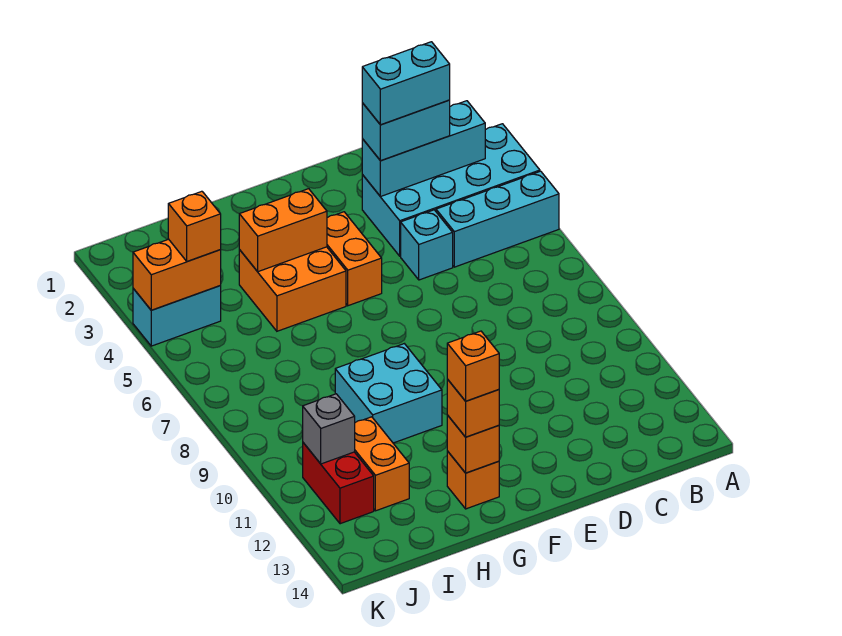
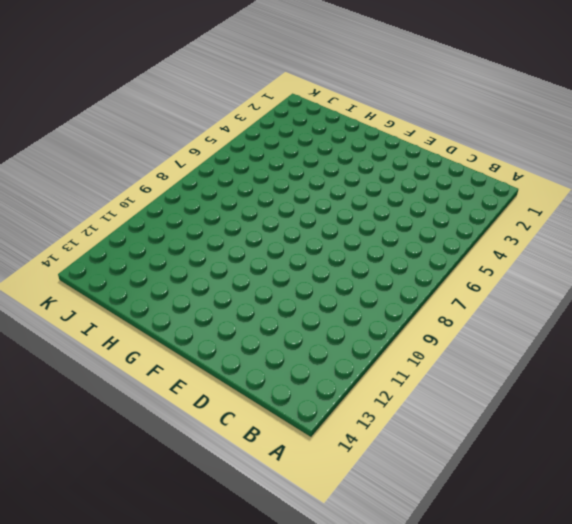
none -> cyan 2x4 brick [362,124,540,256]
none -> cyan 1x3 brick [436,171,559,267]
none -> cyan 1x1 brick [401,210,453,280]

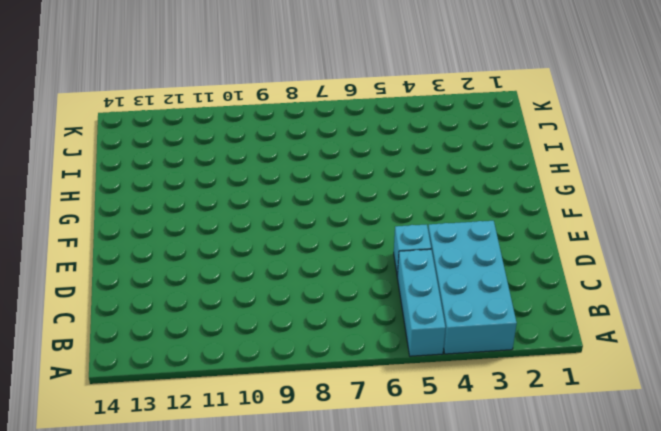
none -> orange 1x2 brick [327,212,382,306]
none -> orange 2x2 brick [239,247,346,331]
none -> cyan 2x2 brick [335,344,442,443]

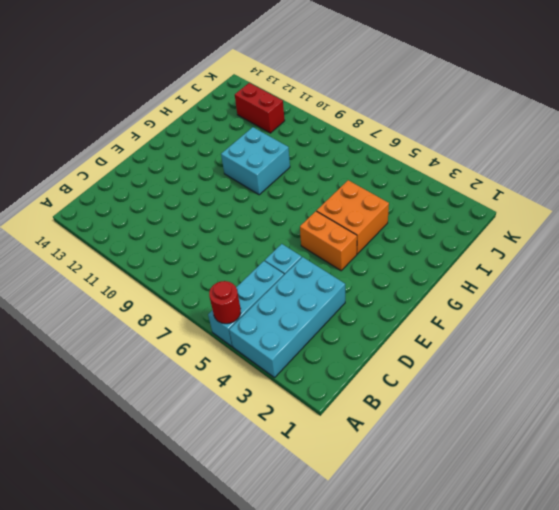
red 1x1 round brick [209,281,241,324] -> none
none -> orange 1x1 brick [447,451,499,509]
none -> orange 1x2 brick [355,417,409,511]
none -> cyan 1x2 brick [133,286,221,346]

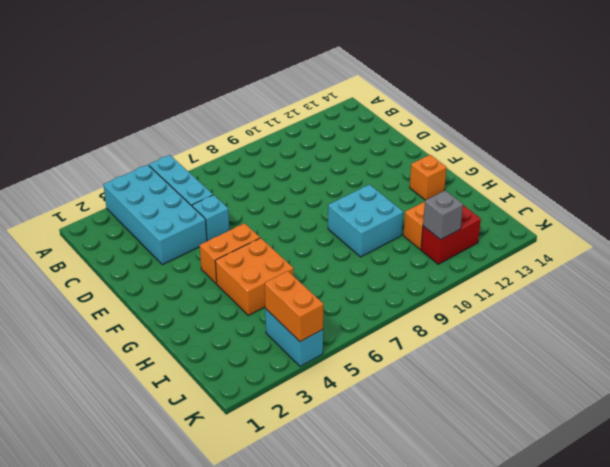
none -> cyan 1x3 brick [362,101,485,197]
none -> orange 1x2 brick [239,189,327,272]
none -> orange 1x1 brick [447,415,499,473]

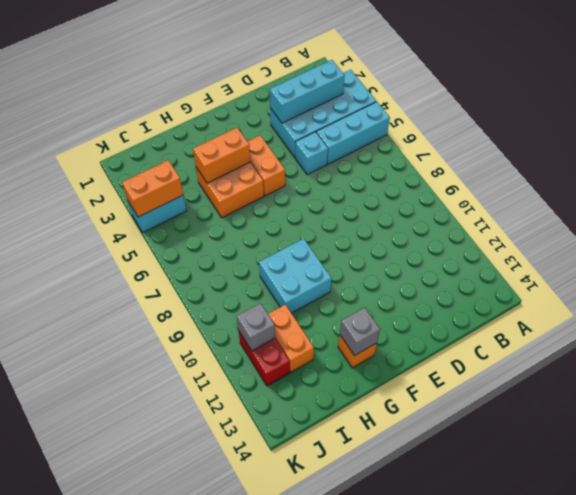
grey 1x1 brick [340,308,380,356] -> orange 1x1 brick [447,415,499,473]
none -> cyan 1x2 brick [362,100,450,161]
none -> orange 1x1 brick [447,379,499,437]
none -> orange 1x1 brick [168,191,221,261]

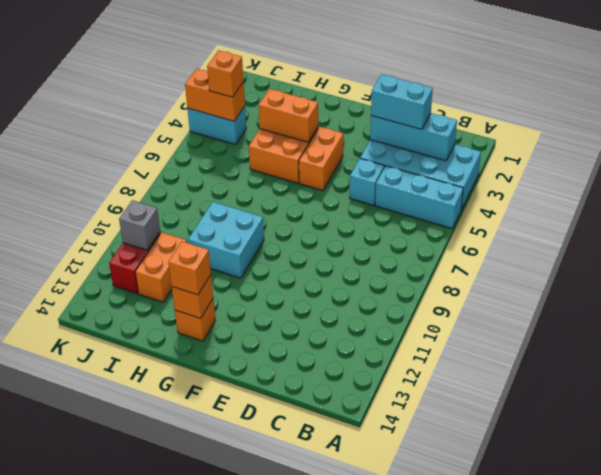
none -> cyan 1x2 brick [362,42,450,125]
none -> orange 1x1 brick [447,331,499,401]

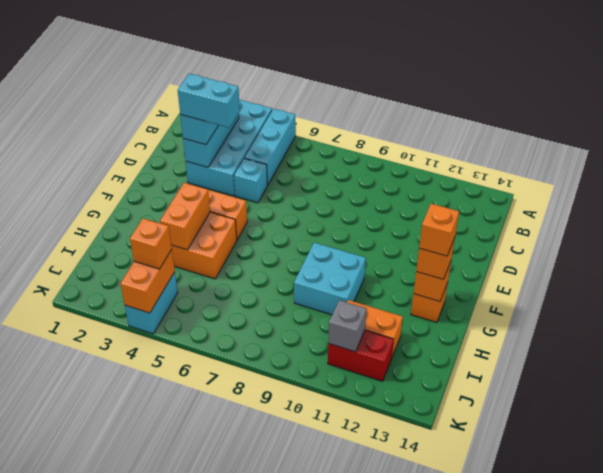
cyan 1x2 brick [178,74,240,128] -> cyan 1x2 brick turned to [362,42,450,125]

